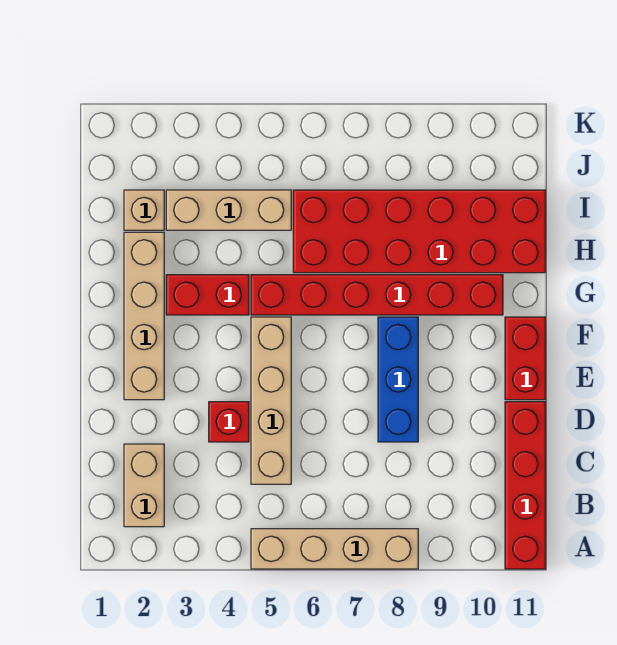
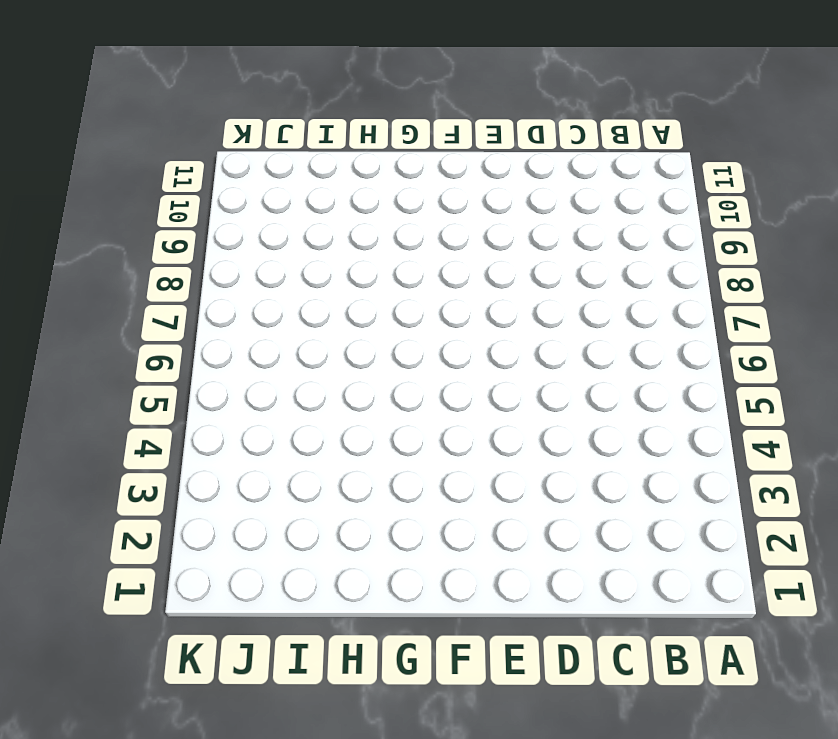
none -> tan 1x4 brick [251,529,418,569]
none -> red 1x4 brick [505,402,545,569]
none -> tan 1x2 brick [124,444,164,527]

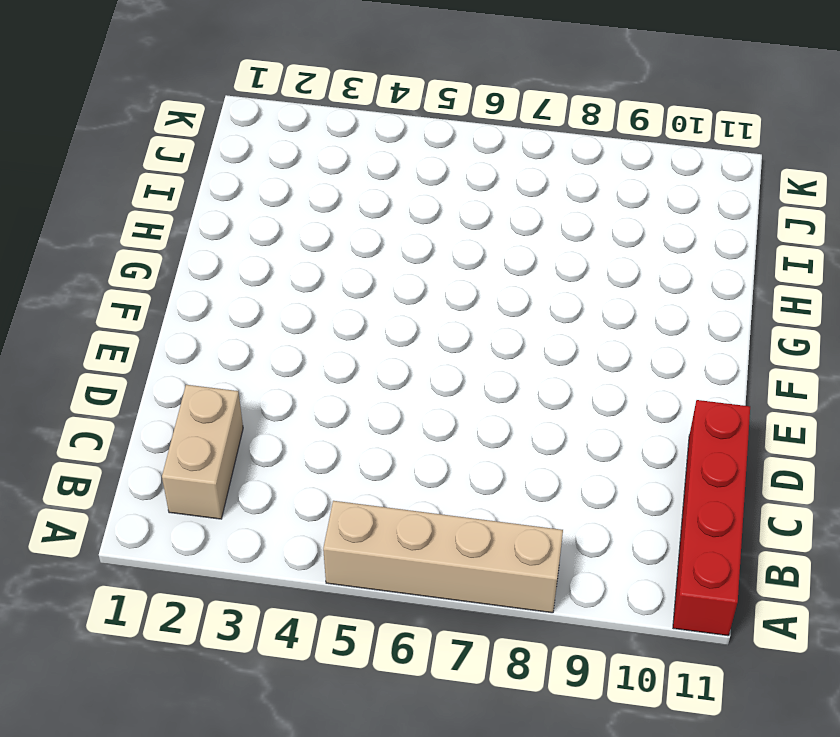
none -> tan 1x4 brick [251,317,291,484]
none -> red 1x1 brick [209,402,249,442]
none -> blue 1x3 brick [378,317,418,442]

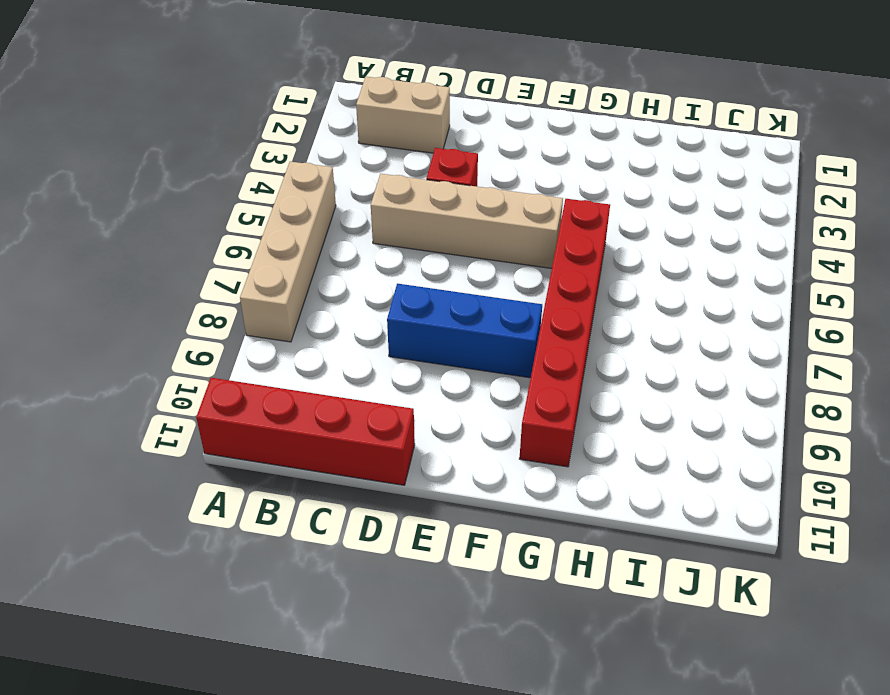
none -> tan 1x4 brick [124,232,164,400]
none -> red 1x2 brick [505,317,545,400]
none -> red 1x2 brick [166,275,249,315]

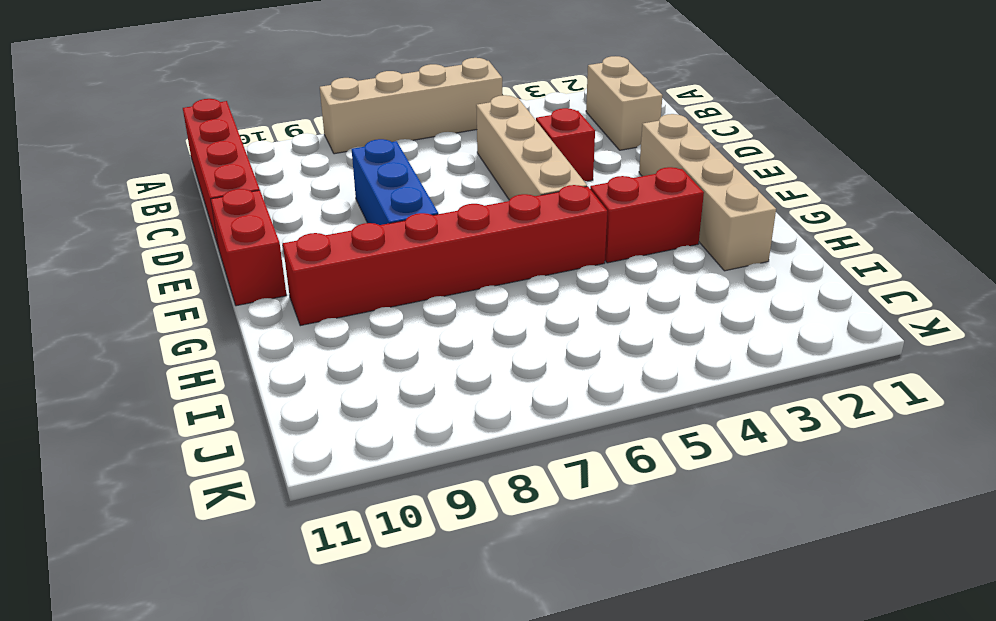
none -> red 2x6 brick [293,190,545,273]
none -> tan 1x1 brick [124,190,164,230]
none -> tan 1x3 brick [166,190,291,230]

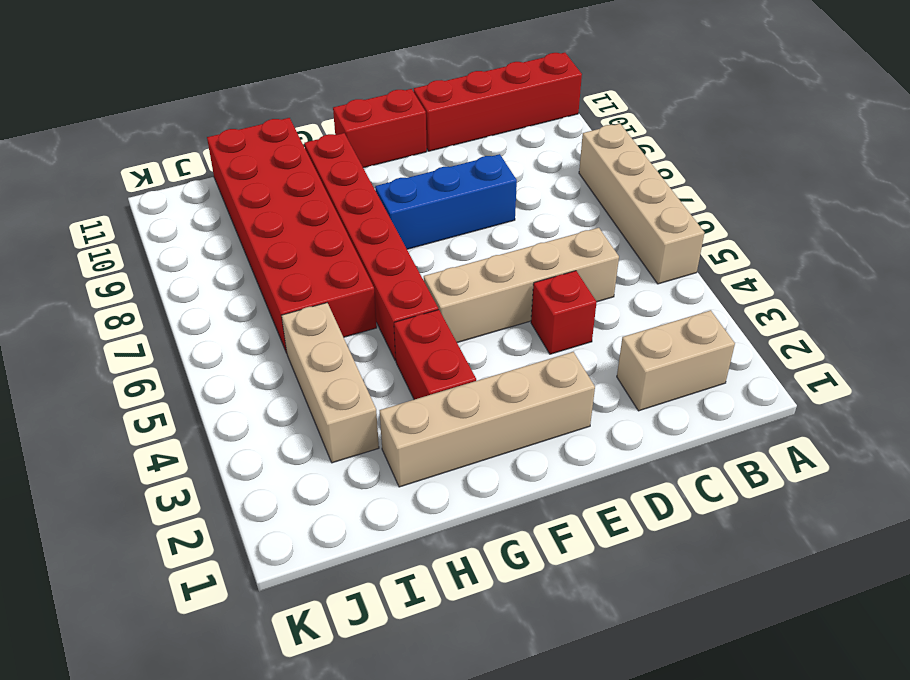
none -> tan 1x1 brick [124,190,164,230]

